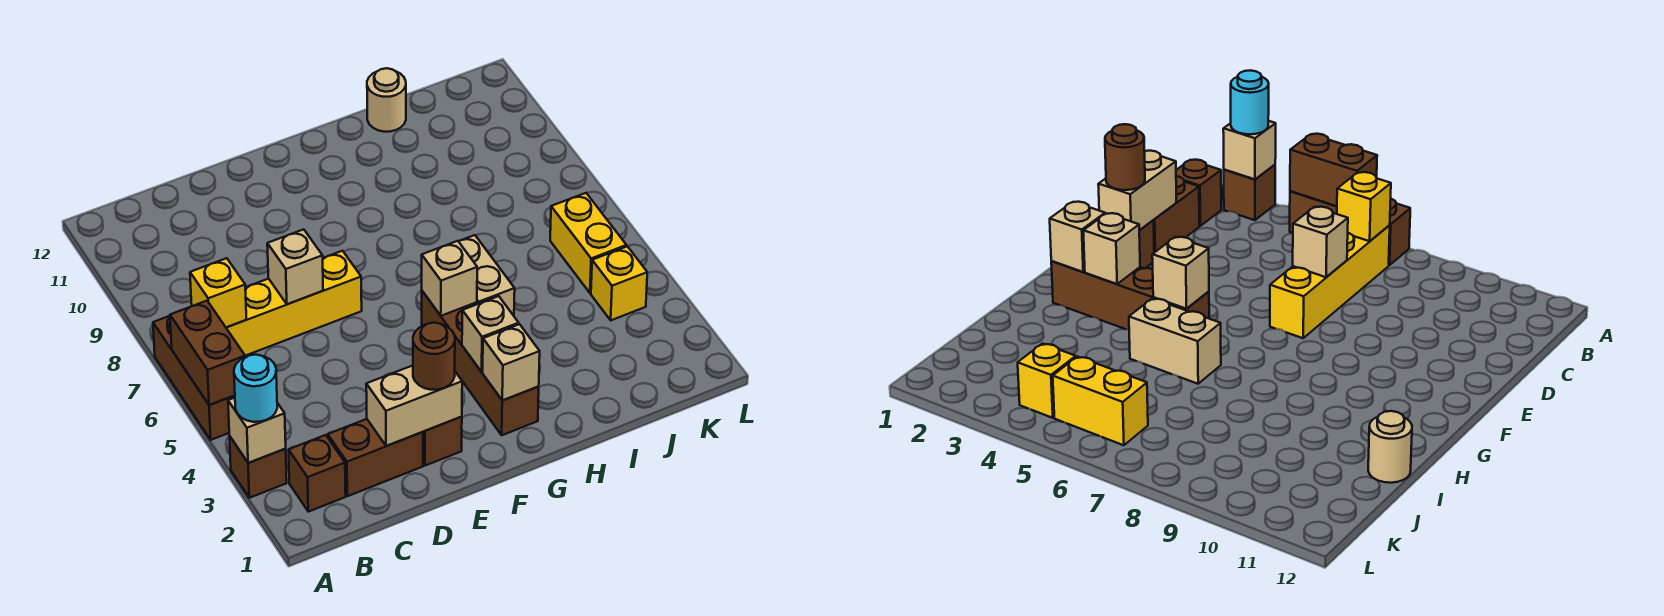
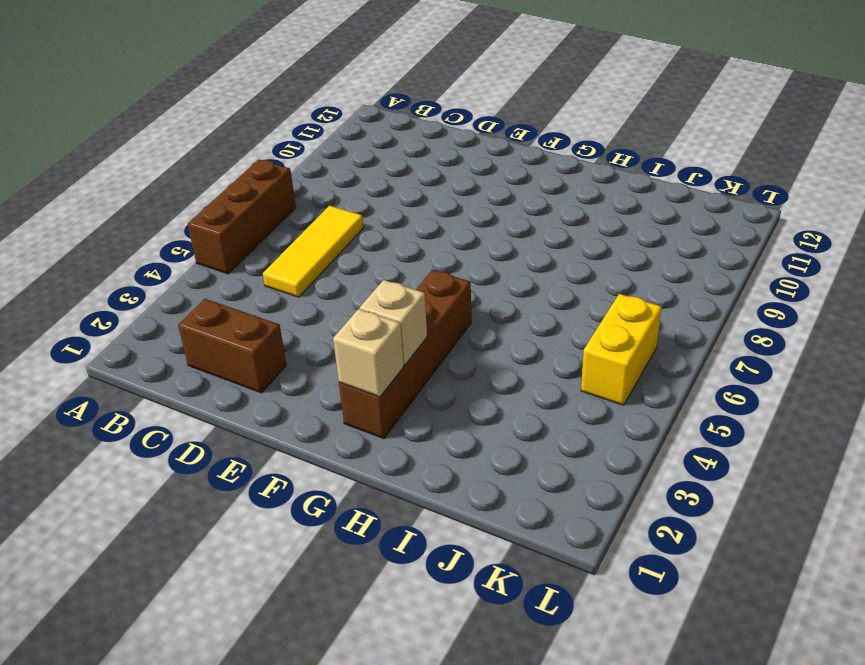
yellow 1x3 tile [263,206,364,297] -> yellow 1x4 brick [226,251,362,356]
none -> brown 1x1 brick [230,437,287,498]
none -> brown 1x1 brick [289,435,346,512]
none -> brown 1x1 brick [423,417,462,466]

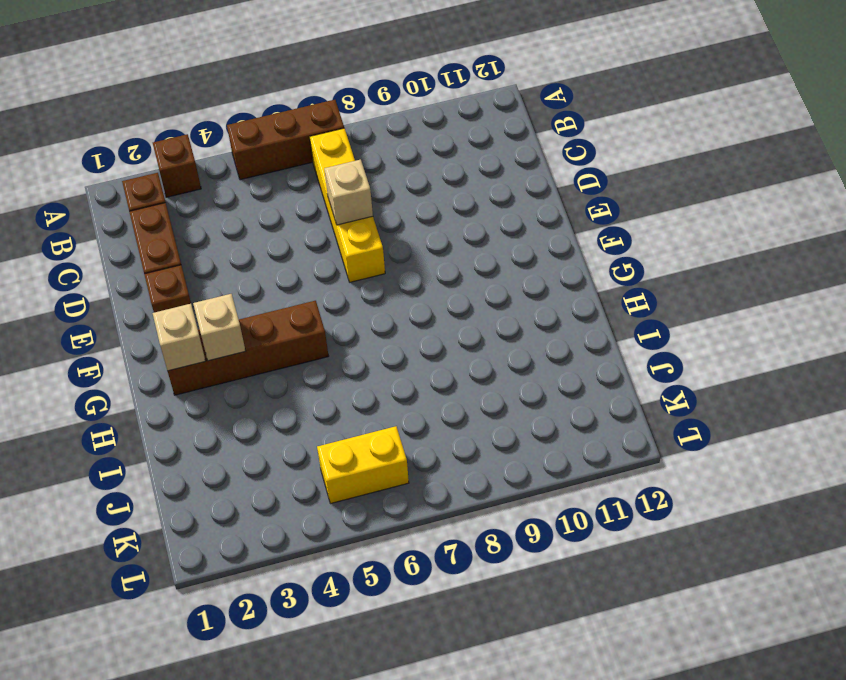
none -> tan 1x2 brick [459,235,515,316]
none -> tan 1x1 round brick [367,68,406,132]
none -> yellow 1x1 brick [591,246,647,320]

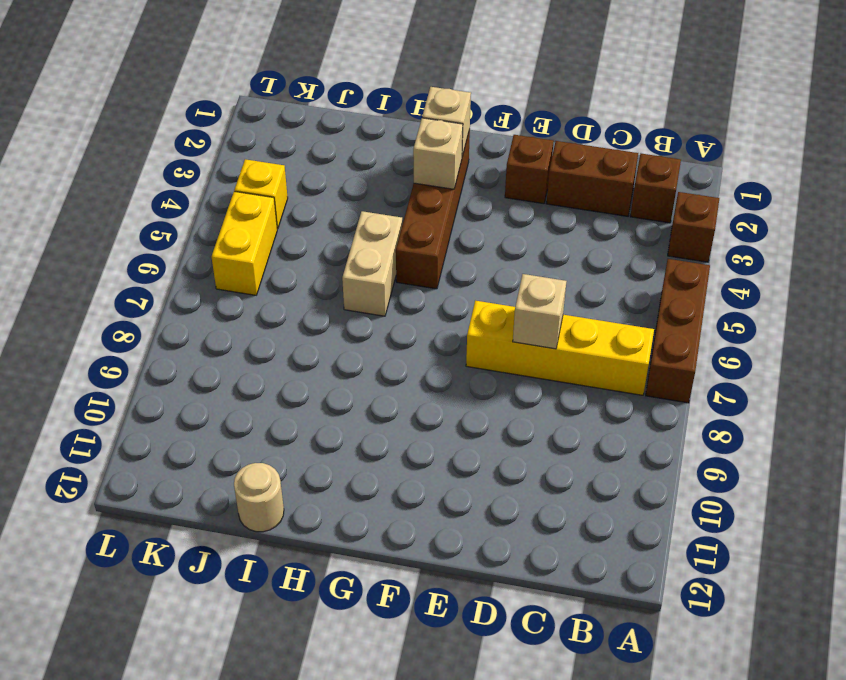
none -> tan 1x1 brick [228,398,286,463]
none -> brown 1x2 brick [170,301,245,405]
none -> yellow 1x1 brick [190,258,246,327]

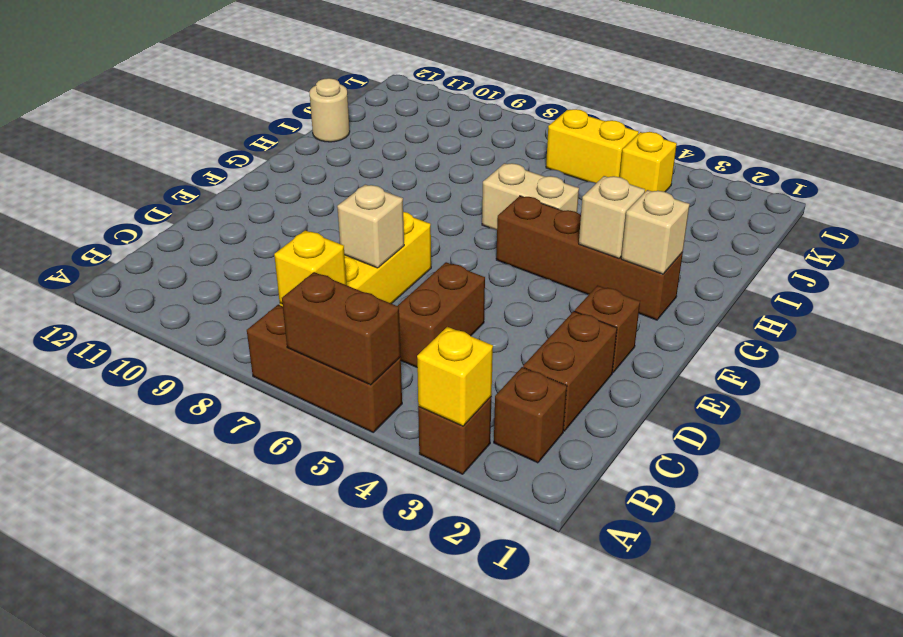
yellow 1x1 brick [417,327,493,426] -> tan 1x1 brick [228,398,286,463]
brown 1x2 brick [398,262,485,367] -> none
none -> tan 1x2 brick [366,366,462,446]
none -> tan 1x1 brick [422,241,477,316]
none -> cyan 1x1 round brick [234,354,277,422]

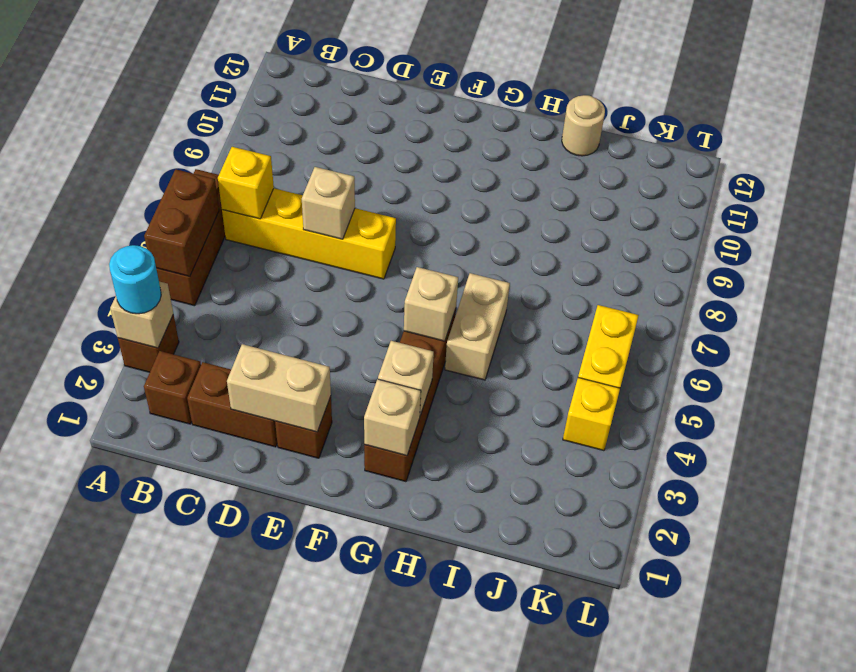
none -> brown 1x1 round brick [413,323,455,390]

